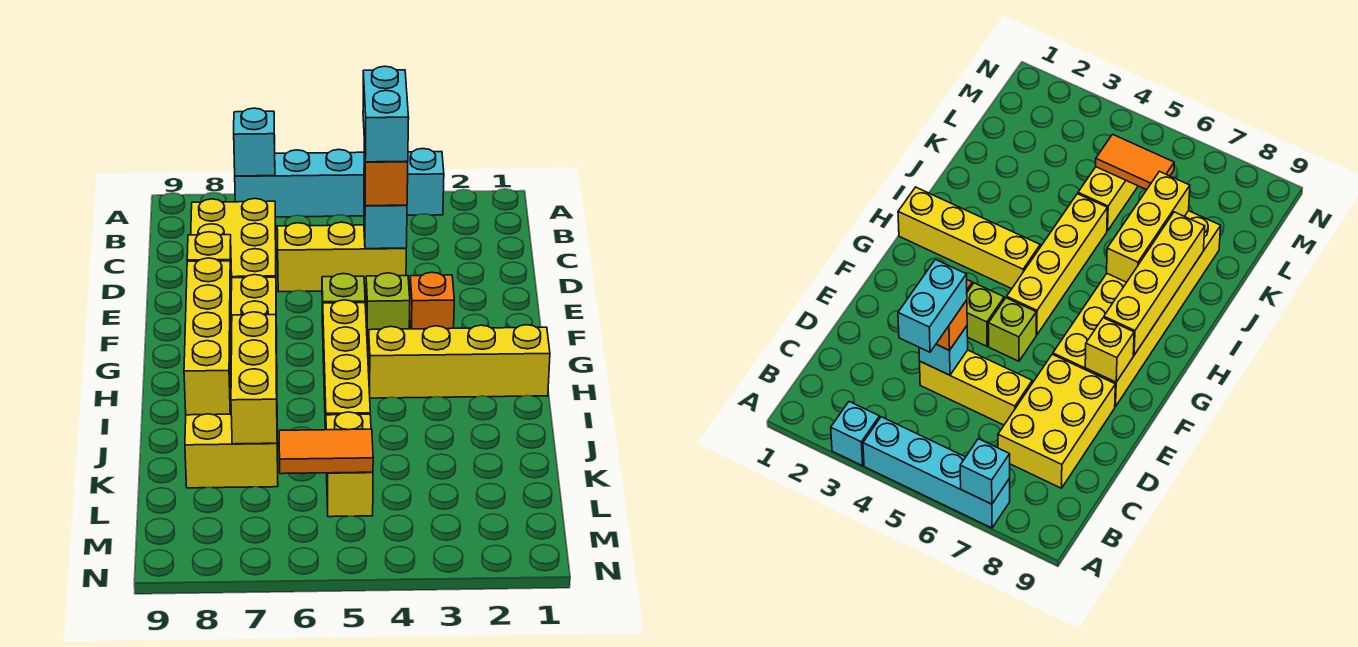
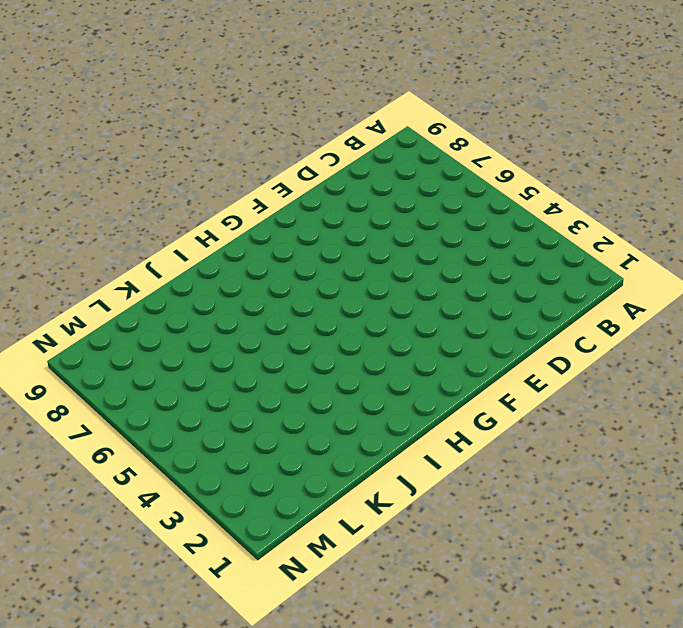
none -> cyan 1x1 brick [407,149,444,215]
none -> cyan 1x4 brick [235,149,364,217]
none -> yellow 2x3 brick [191,199,276,278]

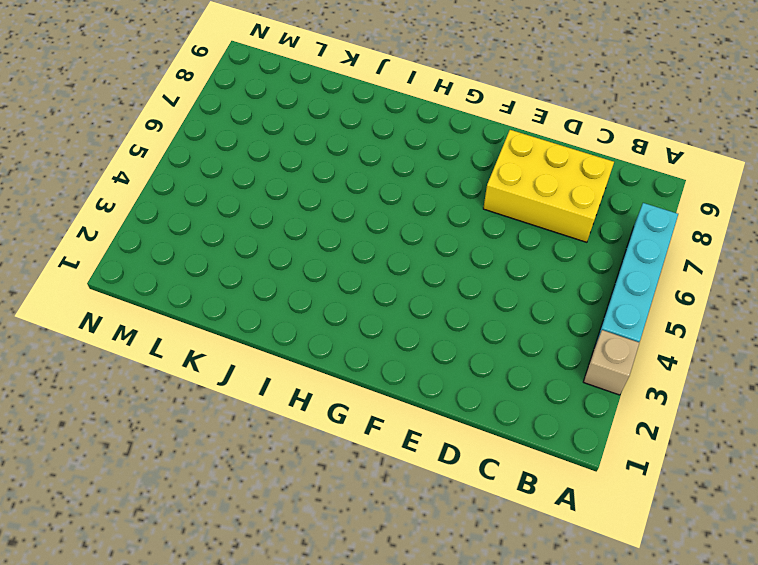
tan 1x1 brick [583,330,639,395] -> cyan 1x1 brick [407,149,444,215]
none -> yellow 1x3 brick [277,222,406,292]
none -> orange 1x1 brick [410,272,454,329]
none -> lime 1x1 brick [366,273,410,343]

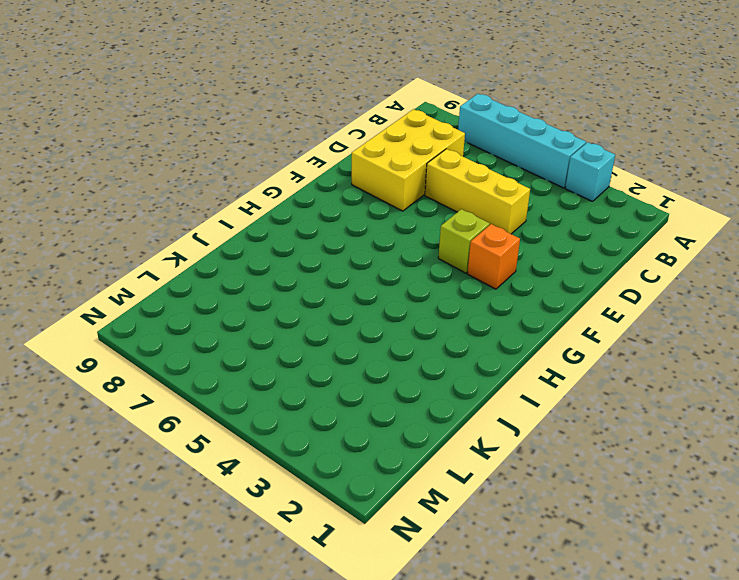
none -> lime 1x1 brick [322,274,365,327]
none -> yellow 2x6 brick [185,275,278,488]
none -> yellow 1x4 brick [323,300,370,430]

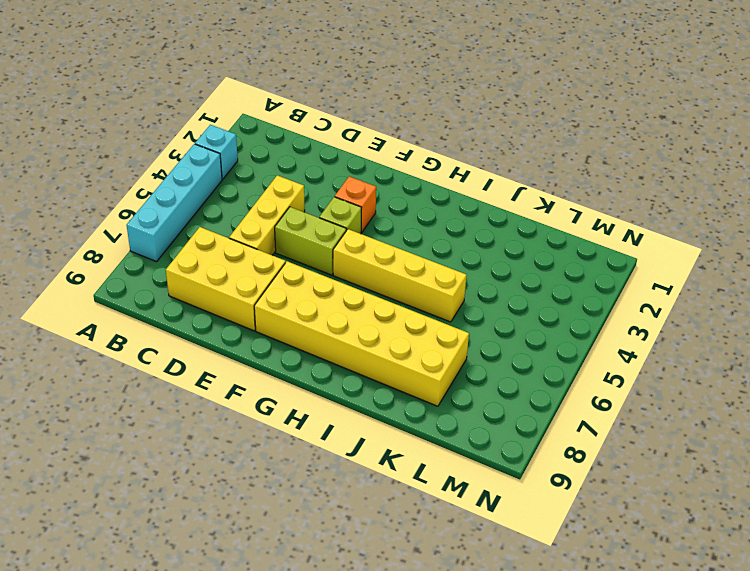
lime 1x2 brick [275,207,346,275] -> lime 1x1 brick [322,274,365,327]
none -> yellow 1x4 brick [368,325,550,398]
none -> yellow 1x2 brick [326,412,373,517]
none -> cyan 1x1 brick [234,108,275,176]

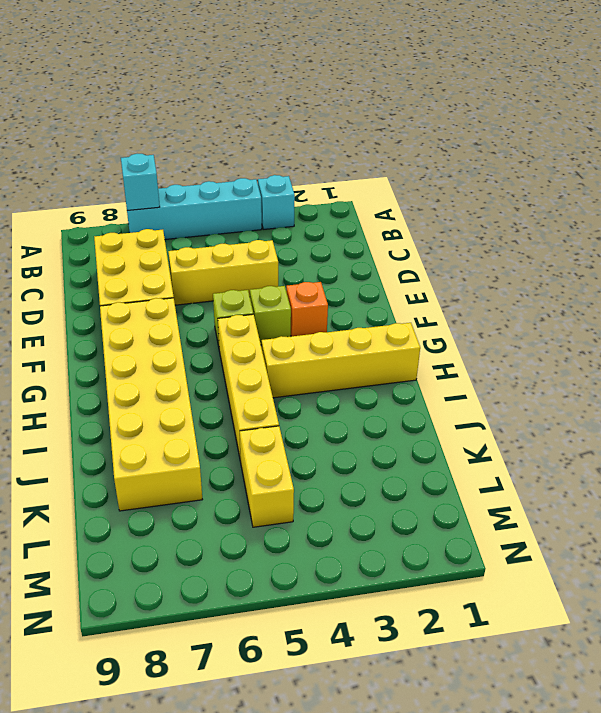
none -> cyan 1x1 brick [364,191,407,249]
none -> yellow 1x1 brick [187,232,232,291]
none -> yellow 1x4 brick [184,258,231,415]

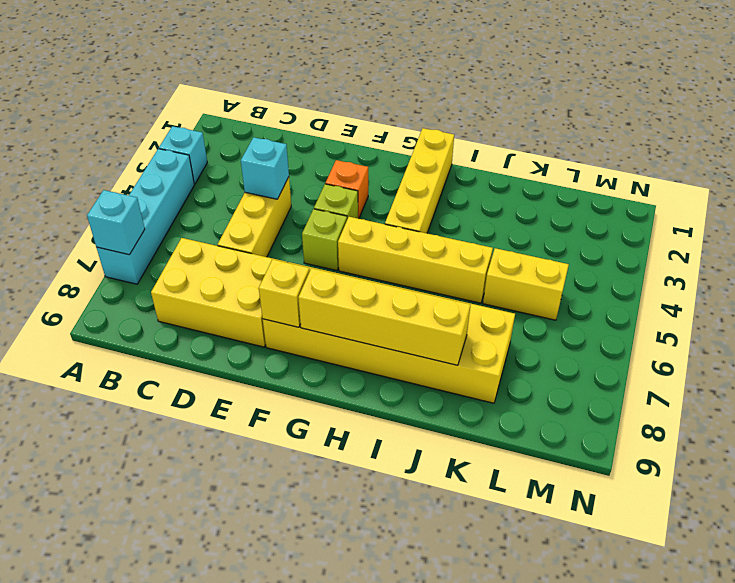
none -> yellow 1x3 brick [231,312,277,444]
none -> orange 1x2 tile [279,429,373,474]
none -> orange 1x1 brick [364,143,408,206]

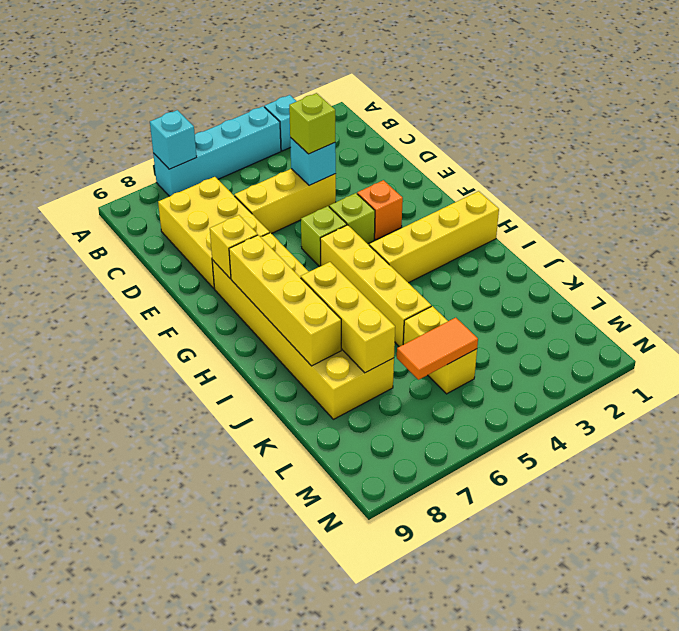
lime 1x1 brick [289,93,335,154] -> orange 1x1 brick [364,143,408,206]
none -> cyan 1x2 brick [363,66,409,162]

